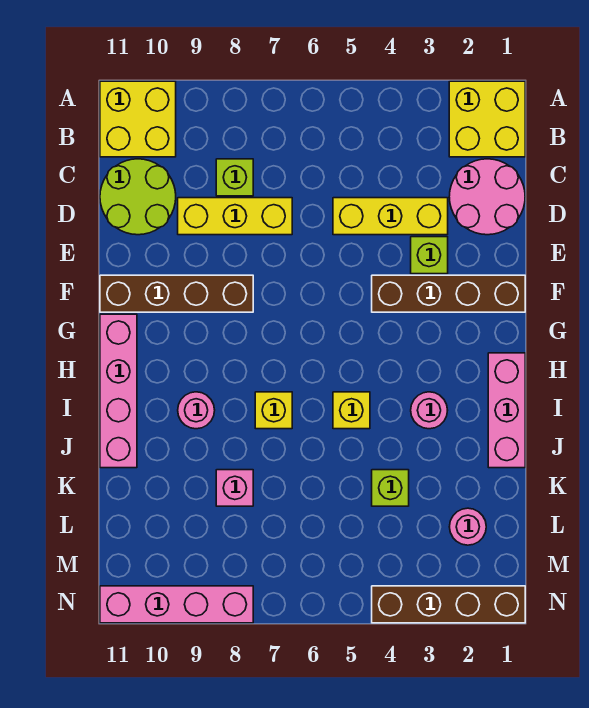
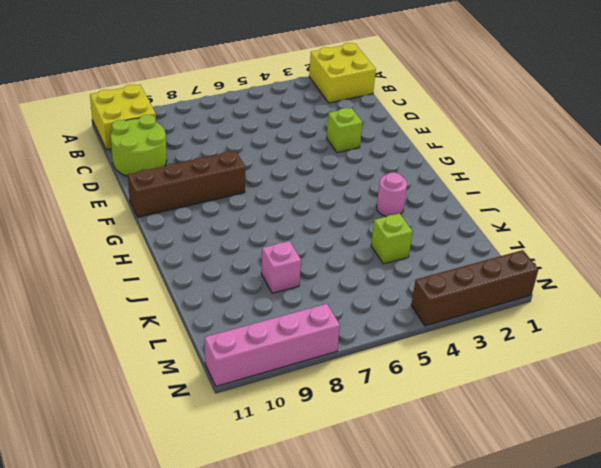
none -> pink 2x2 round brick [449,159,525,235]
none -> lime 1x1 brick [216,159,253,196]
none -> yellow 1x3 brick [333,198,448,235]

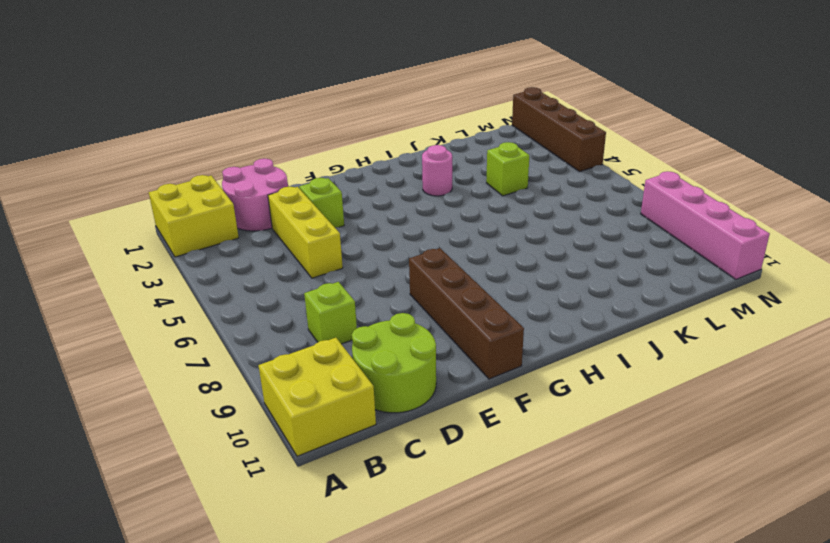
none -> yellow 1x3 brick [178,198,292,235]
none -> brown 1x4 brick [372,275,525,312]
none -> pink 1x4 brick [100,314,137,468]

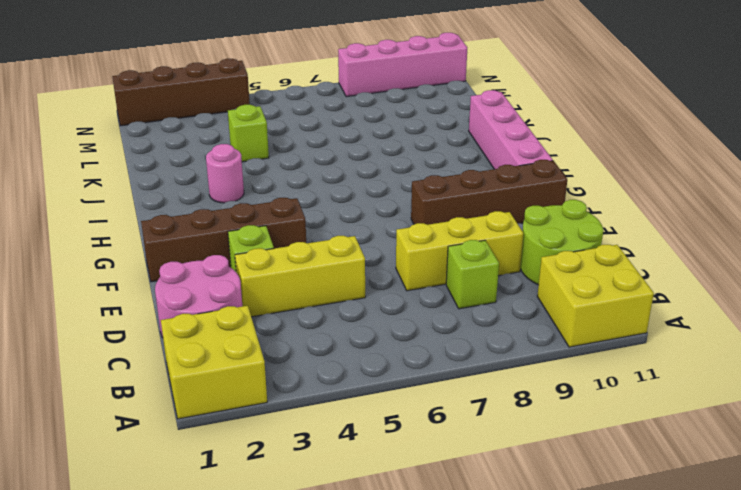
none -> pink 1x3 brick [488,353,525,468]
none -> yellow 1x1 brick [333,392,370,429]
none -> yellow 1x1 brick [255,392,292,429]

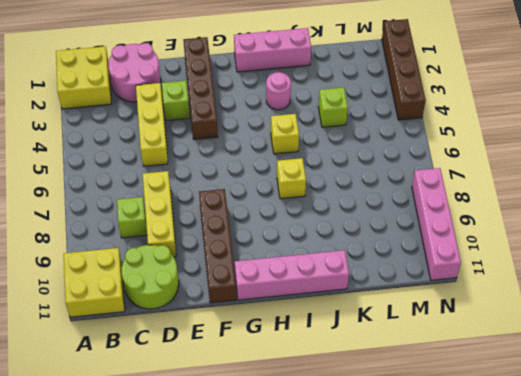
none -> pink 1x1 round brick [178,392,215,429]
none -> pink 1x1 brick [216,470,253,506]
none -> pink 1x1 round brick [449,508,486,545]

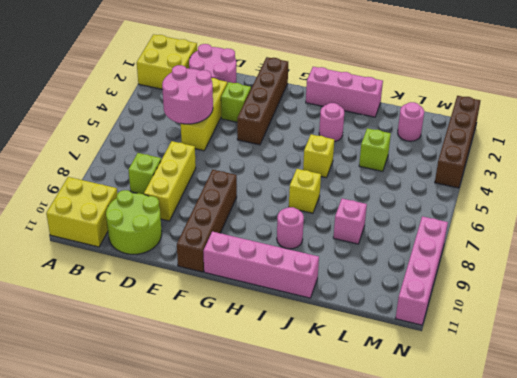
pink 2x2 round brick [162,65,213,124] -> none

